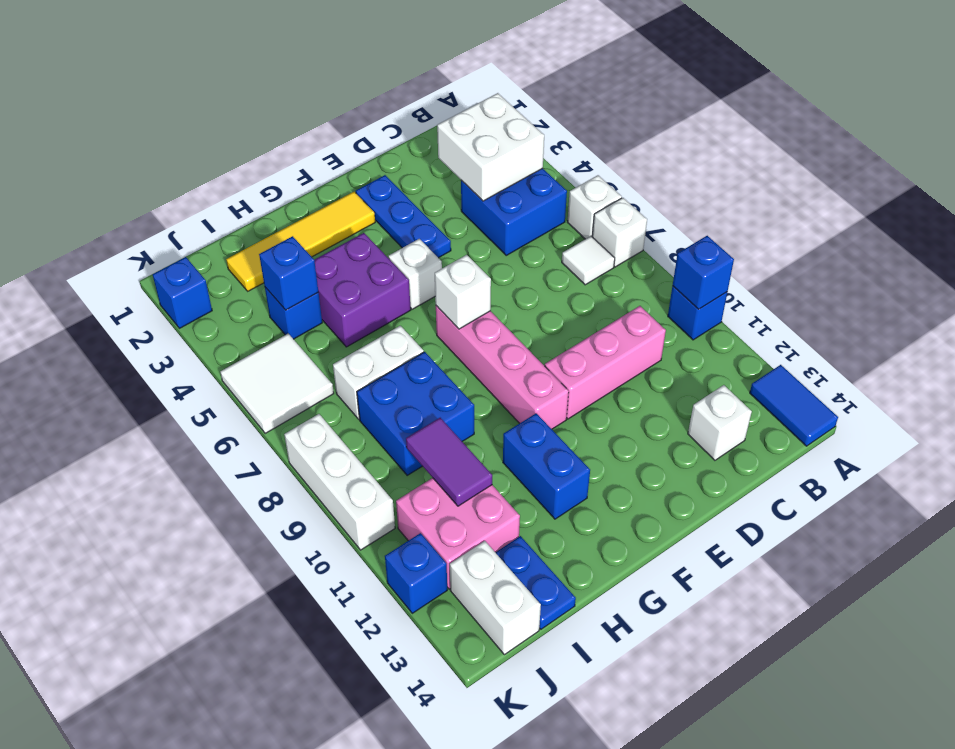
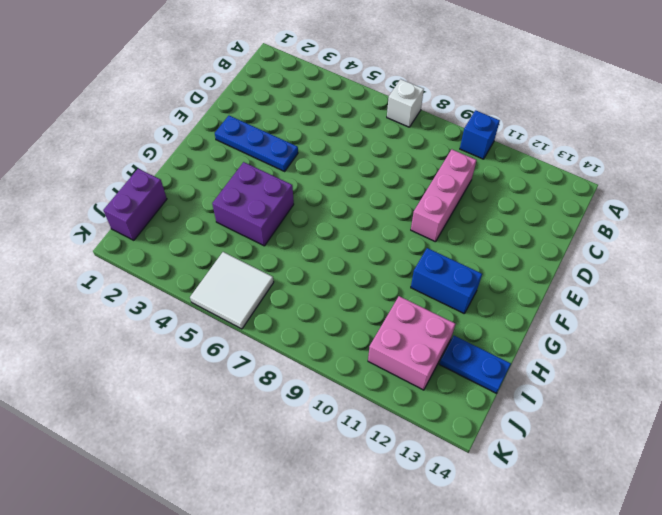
purple 1x2 brick [103,169,167,240] -> none
none -> white 1x1 brick [567,175,622,239]
none -> blue 1x2 tile [750,365,838,446]
none -> blue 2x2 brick [461,168,567,255]

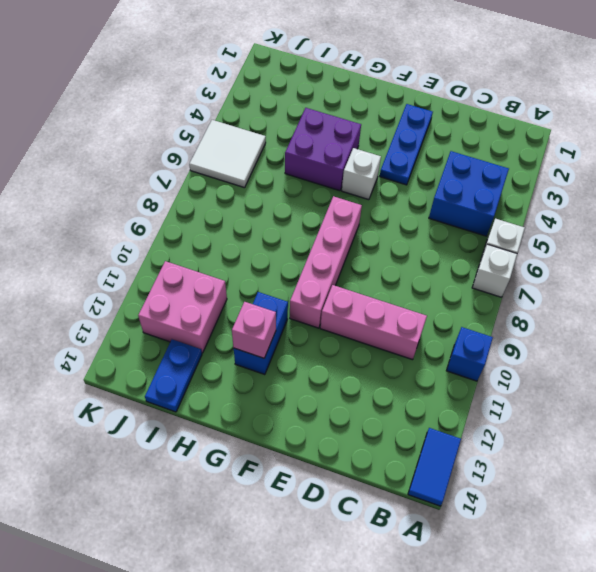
pink 1x1 brick [232,302,276,358] -> none
none -> white 1x1 tile [562,236,615,285]
none -> white 1x1 brick [688,385,752,460]
none -> yellow 1x4 tile [226,192,375,291]

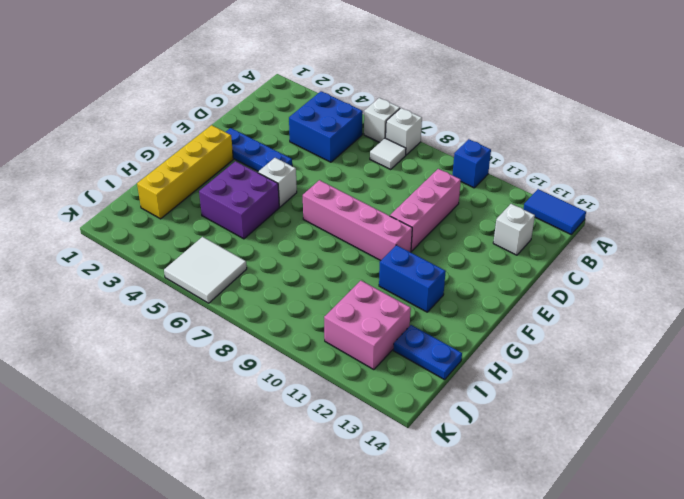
yellow 1x4 brick [137,125,233,219] -> yellow 1x4 tile [226,192,375,291]
none -> white 1x2 brick [333,326,424,419]
none -> blue 2x2 brick [357,352,474,475]
none -> blue 1x1 brick [265,287,322,339]

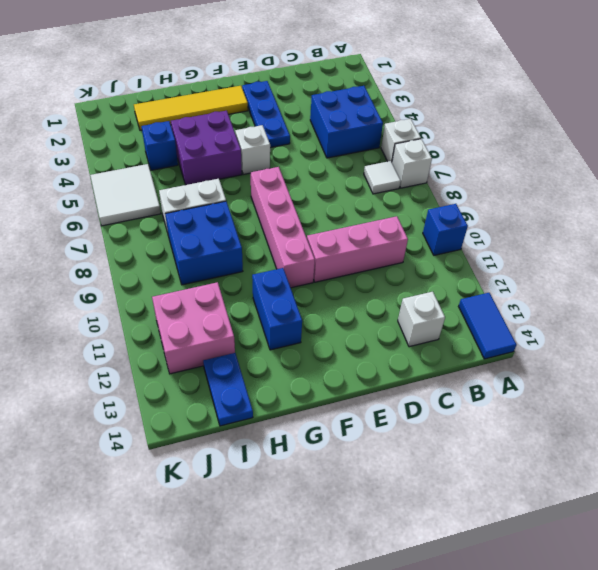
none -> white 1x2 brick [450,541,541,655]
none -> blue 1x1 brick [153,257,212,328]
none -> white 1x3 brick [284,414,395,550]

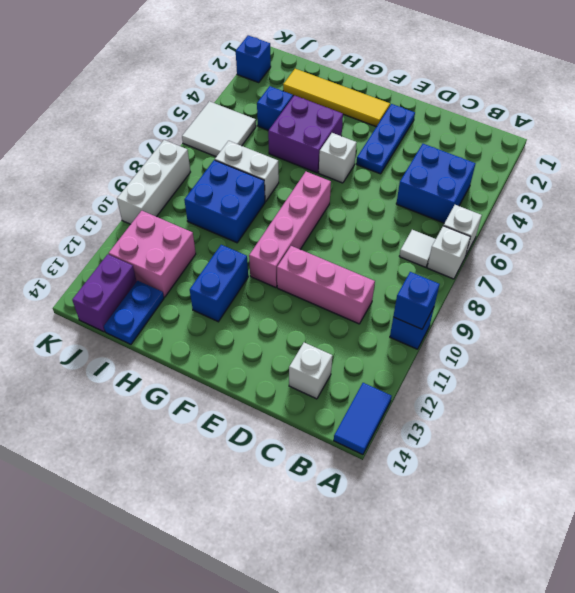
purple 1x2 brick [72,254,137,332] -> white 1x2 brick [450,541,541,655]
none -> blue 1x1 brick [385,533,447,613]
none -> white 2x2 brick [437,93,544,201]
none -> white 1x1 brick [435,255,491,329]

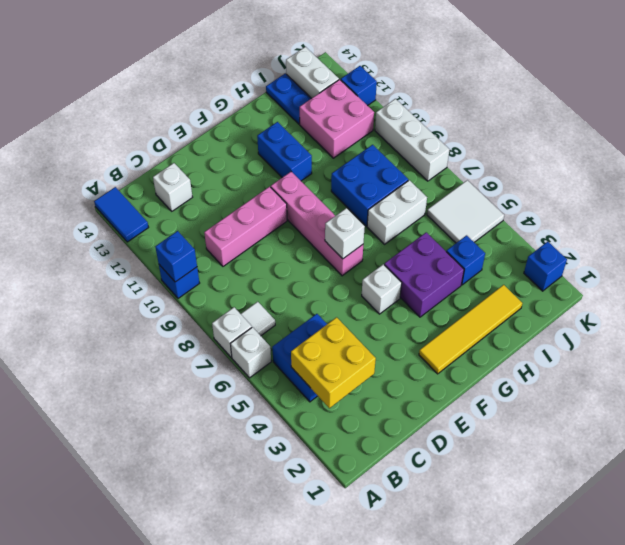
yellow 2x2 brick [291,317,376,408] -> white 2x2 brick [437,93,544,201]
none -> blue 1x3 plate [356,175,451,258]
none -> blue 1x1 brick [259,236,318,310]
none -> purple 1x2 tile [406,418,492,506]

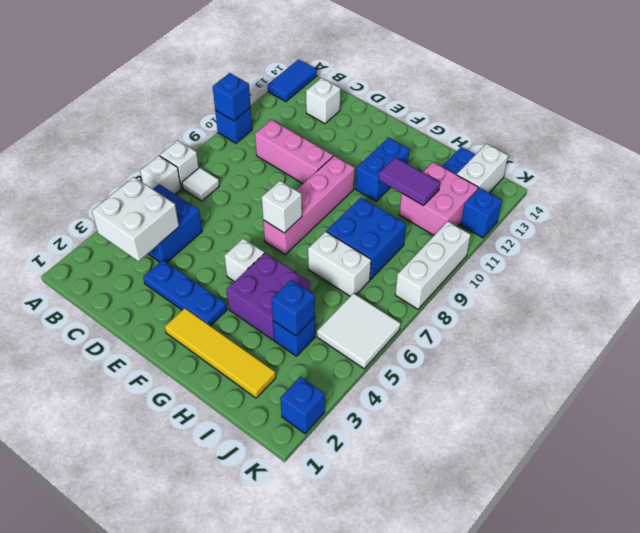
blue 1x3 plate [143,260,227,326] -> blue 1x3 plate turned to [356,175,451,258]
purple 1x2 tile [379,157,440,206] -> purple 1x2 tile turned to [406,418,492,506]

